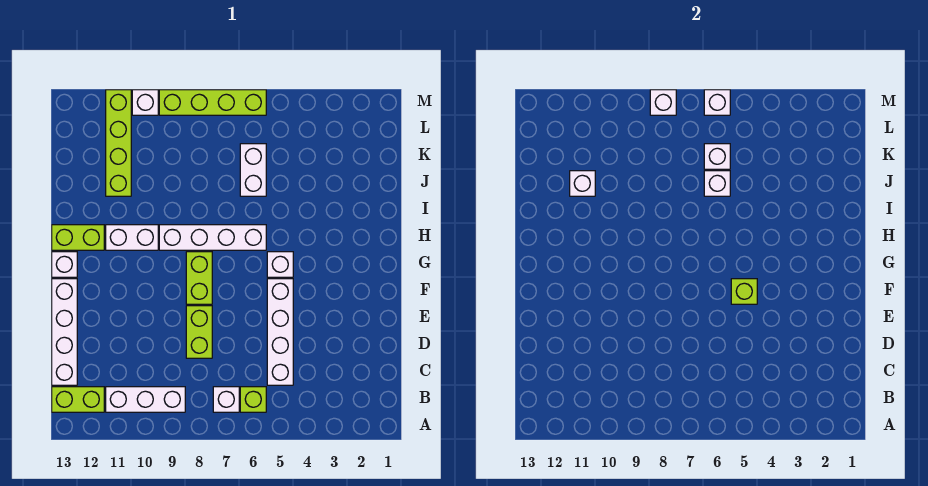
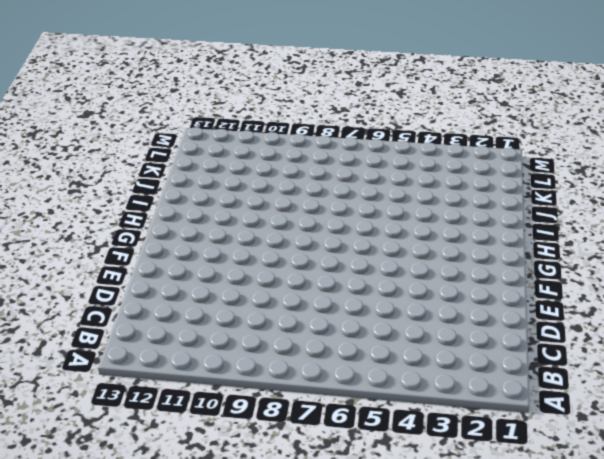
none -> lime 1x1 brick [240,387,266,412]
none -> white 1x1 brick [213,387,239,412]
none -> white 1x3 brick [106,387,185,412]

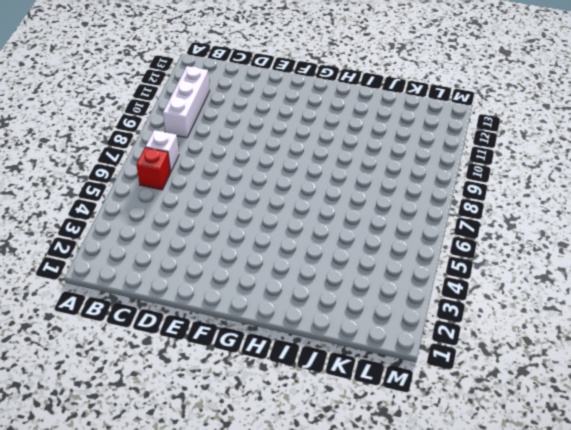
red 1x1 brick [136,147,171,190] -> lime 1x1 brick [240,387,266,412]
none -> lime 1x2 brick [52,387,104,412]
none -> white 1x4 brick [267,279,293,385]
none -> white 1x4 brick [52,279,77,385]

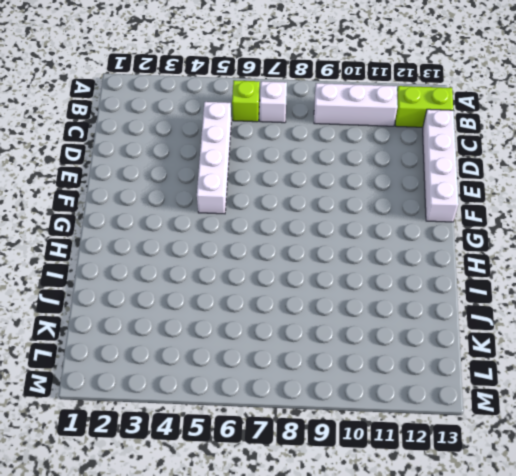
none -> lime 1x2 brick [186,306,212,358]
none -> lime 1x2 brick [186,252,212,304]
none -> white 1x1 brick [267,252,293,277]

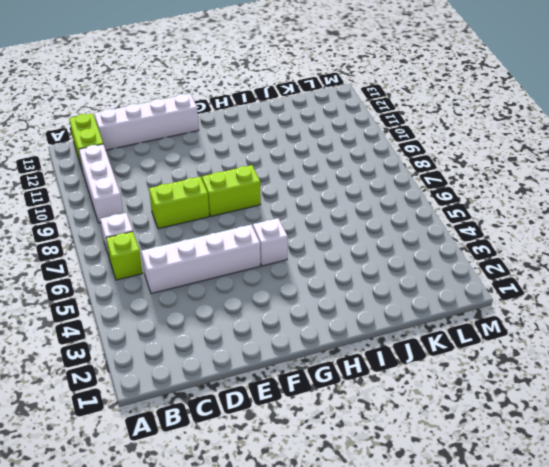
none -> white 1x1 brick [52,252,77,277]
none -> white 1x4 brick [159,225,266,250]
none -> white 1x2 brick [106,225,158,250]

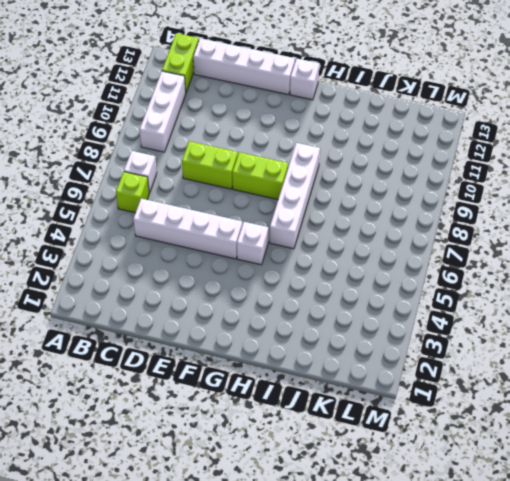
none -> white 1x2 brick [106,225,158,250]
none -> lime 1x2 brick [52,225,104,250]
none -> white 1x2 brick [240,144,266,196]

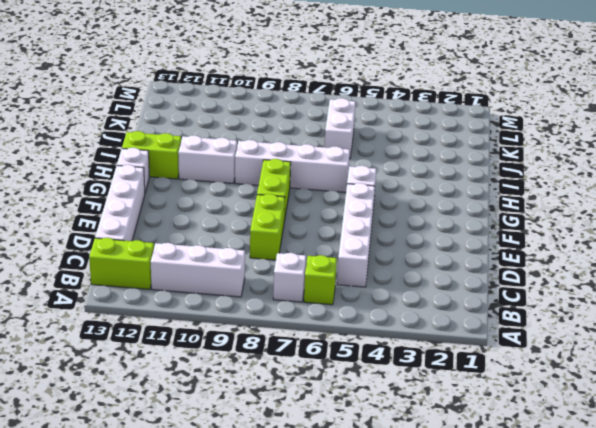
none -> lime 1x4 brick [106,90,131,196]
none -> lime 1x4 brick [159,90,266,115]
none -> white 1x1 brick [132,90,158,115]

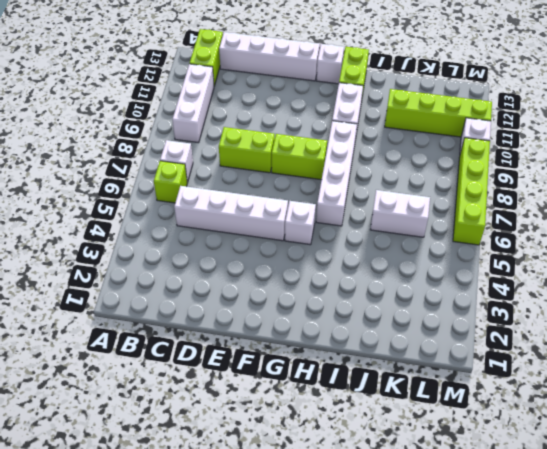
none -> lime 1x1 brick [731,279,757,304]
none -> white 1x1 brick [704,171,730,196]
none -> white 1x1 brick [570,171,595,196]

